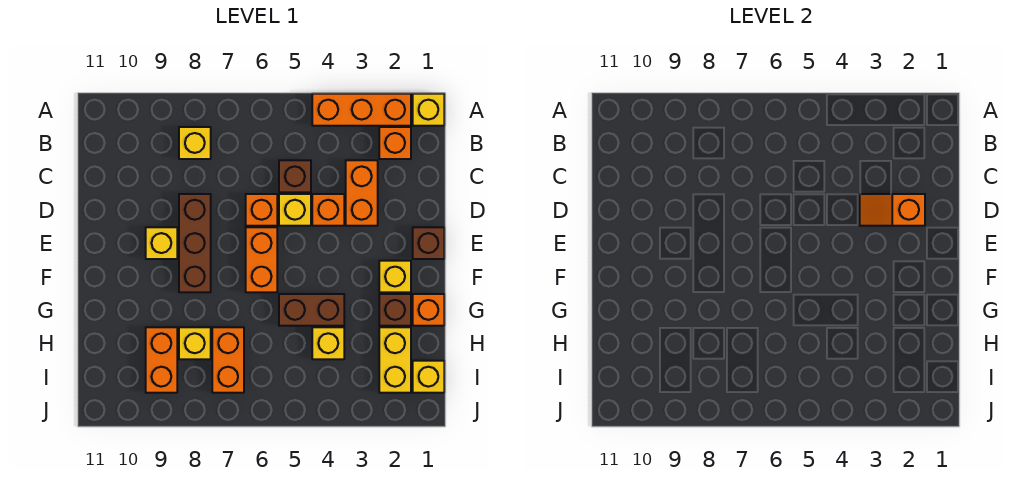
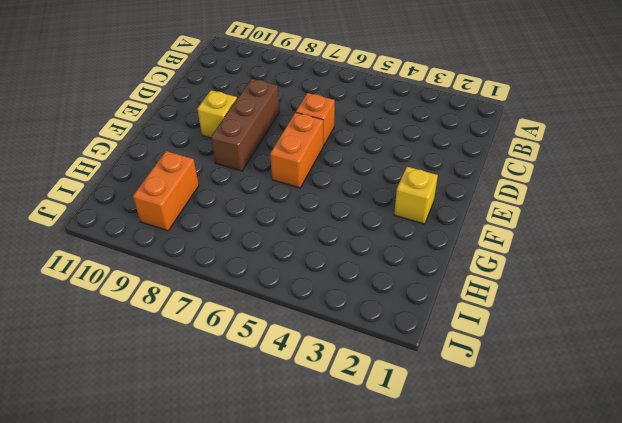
none -> yellow 1x1 brick [413,94,444,126]
none -> orange 1x3 brick [312,94,411,126]
none -> orange 1x1 brick [379,127,411,159]

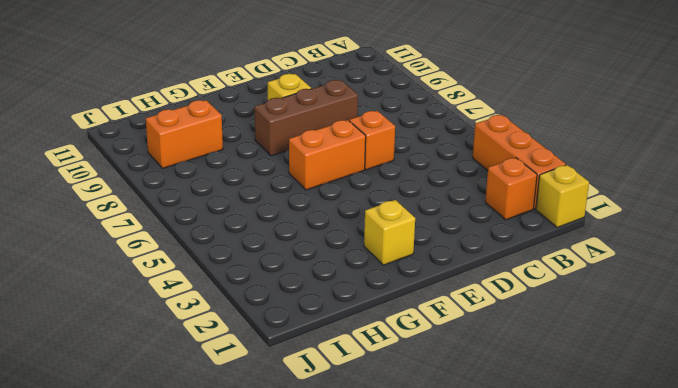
none -> yellow 1x1 brick [179,127,211,159]
none -> orange 1x2 brick [346,160,378,226]
none -> brown 1x1 brick [279,160,311,192]

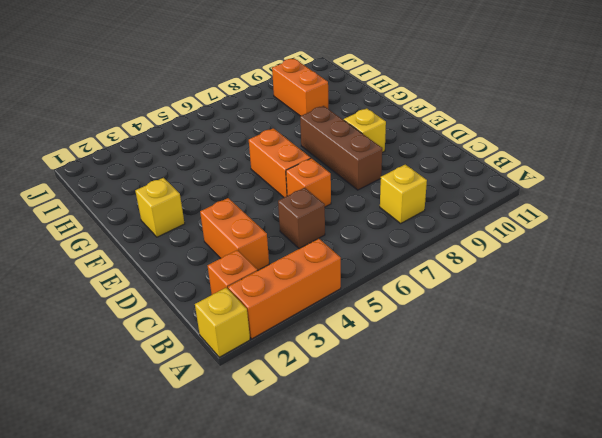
none -> orange 1x1 brick [312,194,344,226]
none -> yellow 1x1 brick [279,194,311,226]
none -> brown 1x1 brick [413,227,444,259]

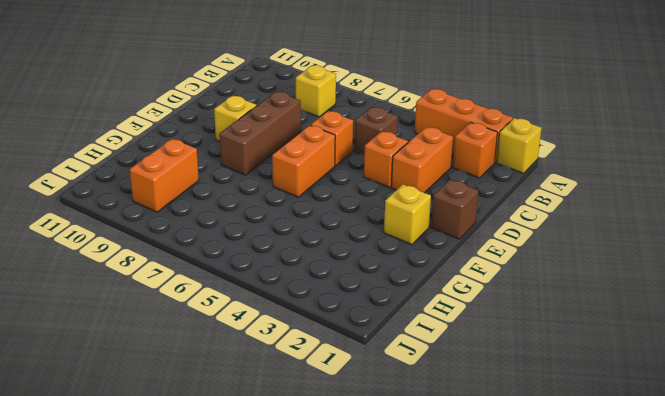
none -> yellow 1x1 brick [279,194,311,226]
none -> orange 1x1 brick [413,294,444,326]
none -> brown 1x1 brick [379,294,411,326]

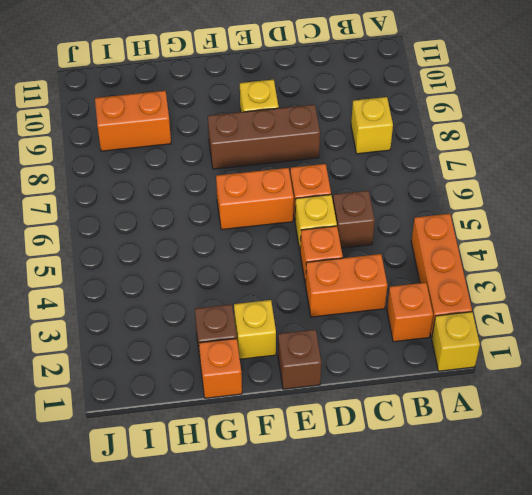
none -> brown 1x2 brick [279,294,344,326]
none -> yellow 1x2 brick [379,327,411,393]
none -> yellow 1x1 brick [312,327,344,359]

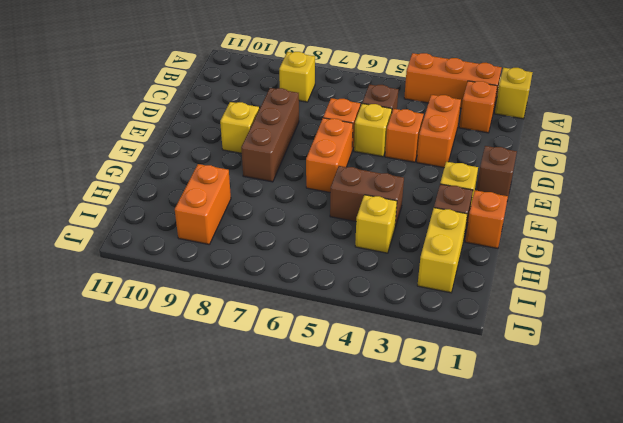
none -> orange 1x2 brick [212,327,244,393]
none -> yellow 1x1 brick [179,327,211,359]
none -> yellow 1x1 brick [413,361,444,393]

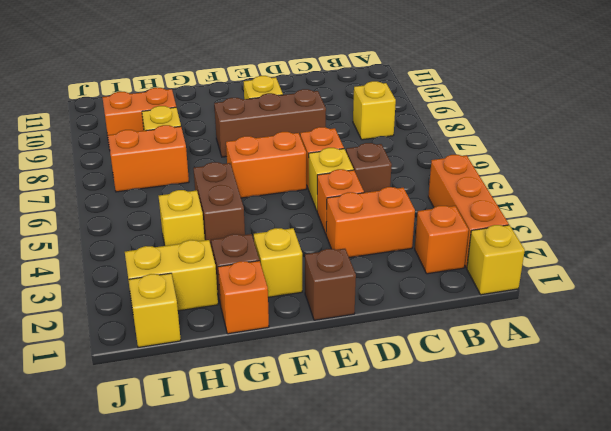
none -> orange 1x2 slope [860,194,925,226]

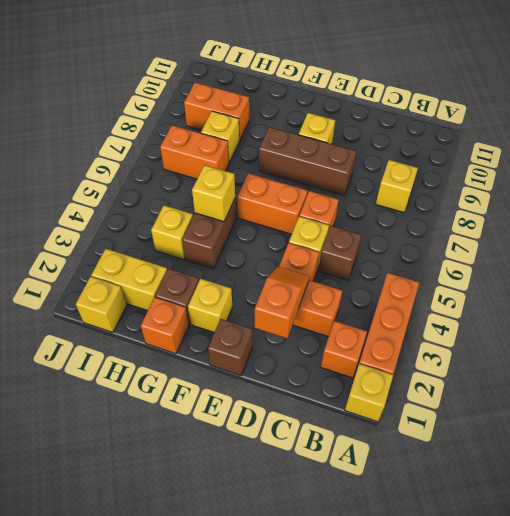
yellow 1x1 brick [192,165,235,222] -> none

